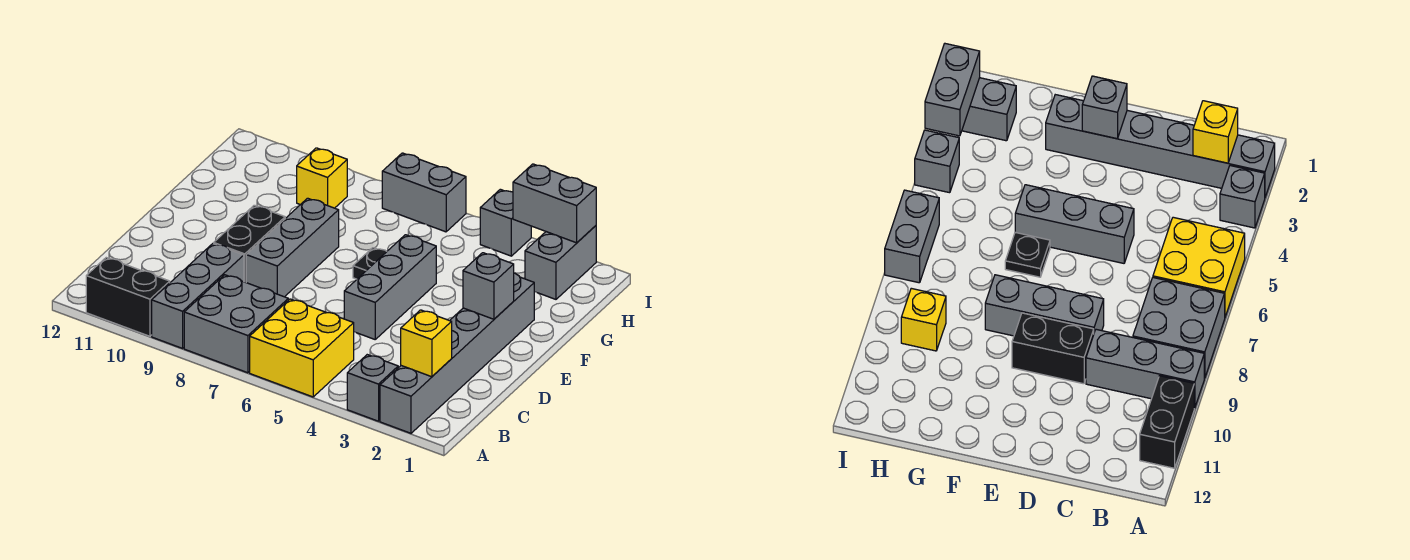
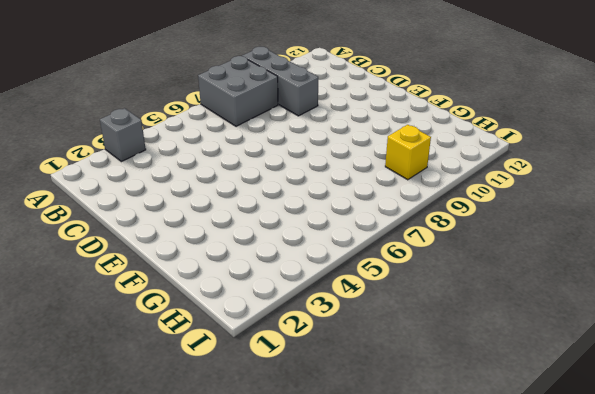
none -> grey 1x6 brick [380,273,534,433]
none -> yellow 2x2 brick [250,299,354,397]
none -> black 1x2 brick [86,258,170,336]

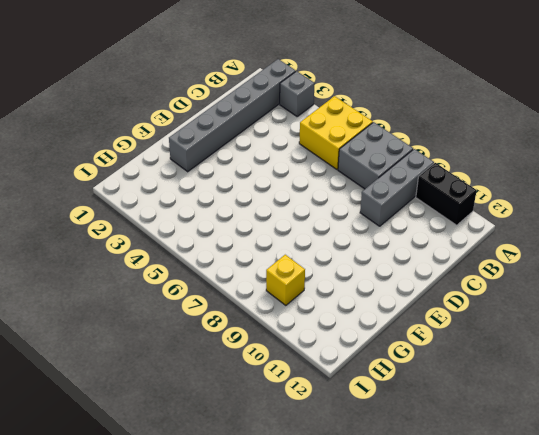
none -> grey 1x3 brick [344,235,436,339]
none -> grey 1x3 brick [246,198,339,297]
none -> black 1x2 brick [214,205,285,282]

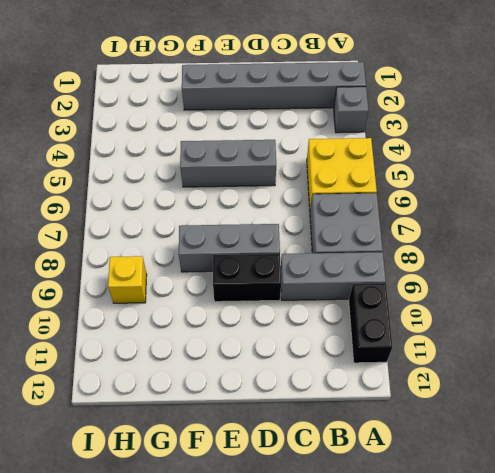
none -> black 1x1 plate [353,248,387,279]
none -> grey 1x2 brick [525,226,596,299]
none -> grey 1x1 brick [480,189,531,256]

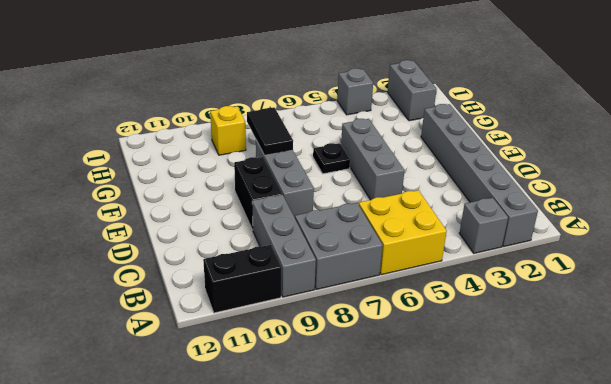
black 1x2 tile [247,108,293,155] -> none
none -> grey 1x2 brick [382,153,466,232]
none -> yellow 1x1 brick [401,310,452,377]
none -> grey 1x1 brick [463,253,514,319]

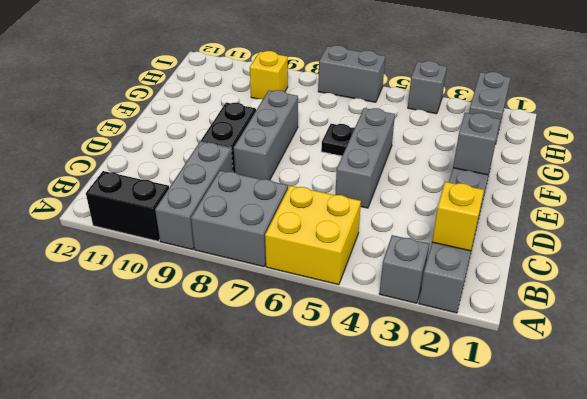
none -> grey 1x2 brick [513,164,596,243]

